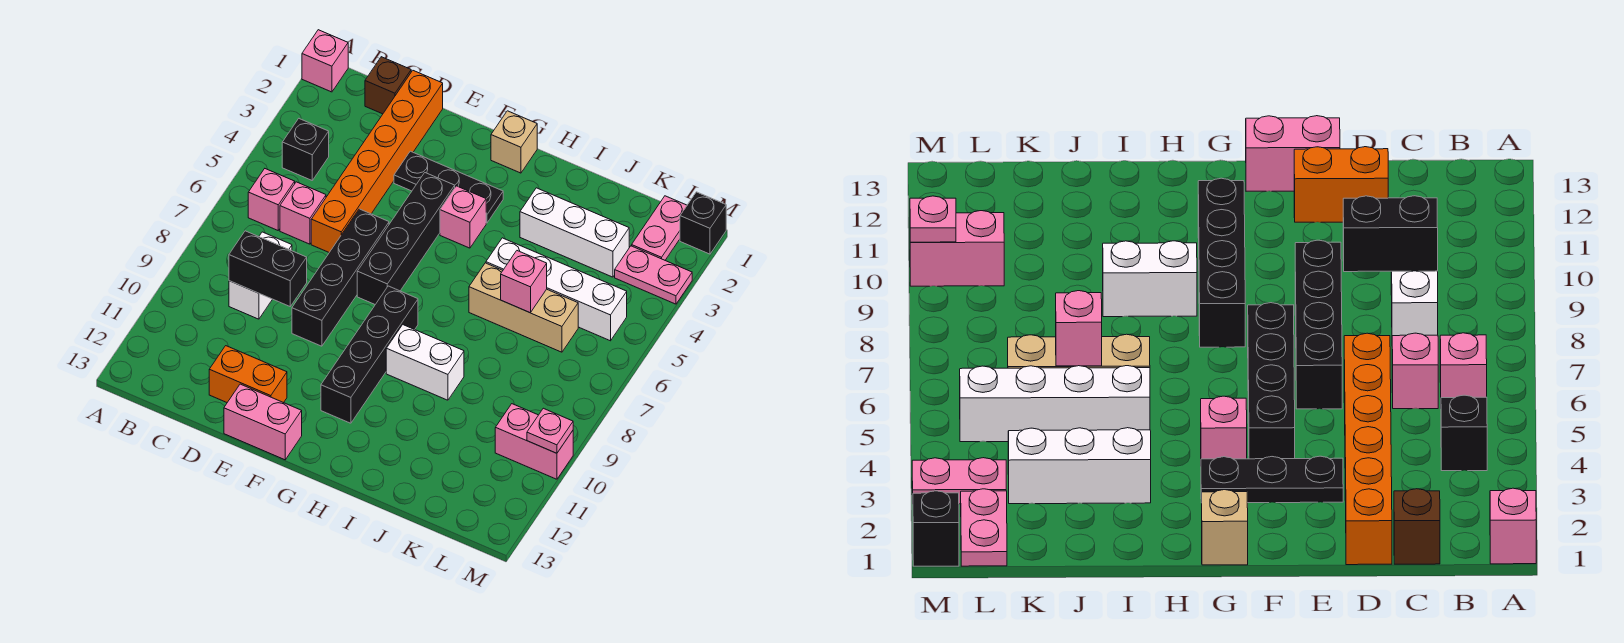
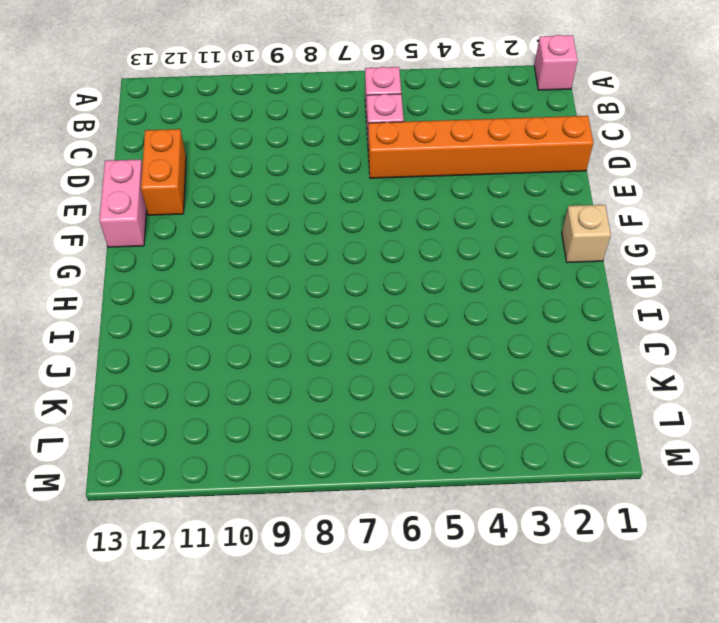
none -> black 1x1 brick [282,119,329,180]
none -> brown 1x1 brick [365,57,411,114]
none -> white 1x2 brick [229,232,292,319]

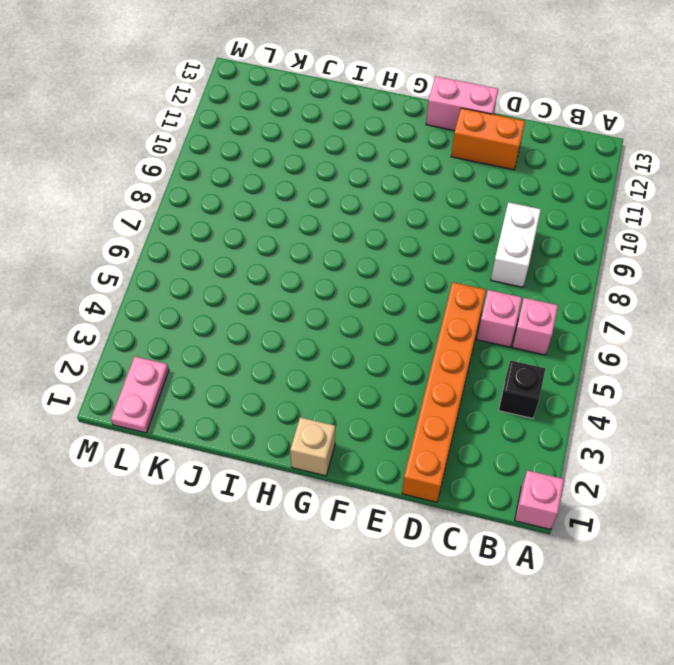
none -> brown 1x1 brick [365,57,411,114]
none -> black 1x3 plate [394,151,503,223]
none -> black 1x4 brick [292,209,389,346]

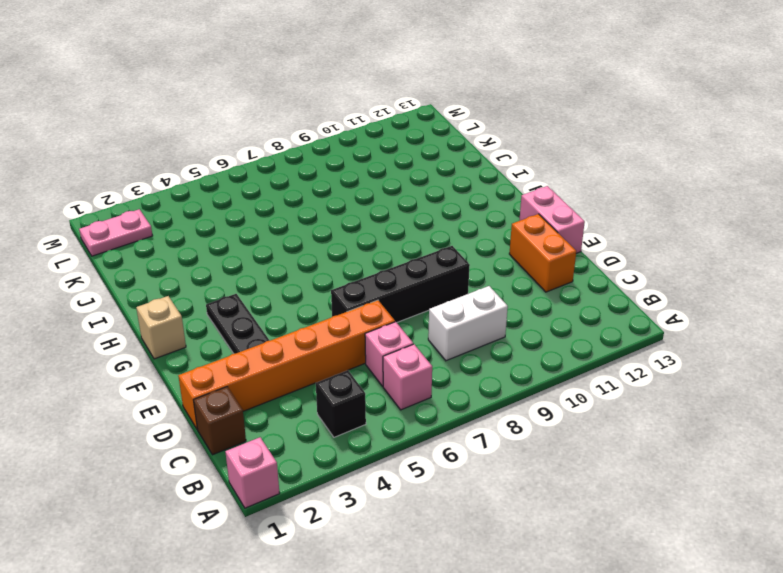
none -> black 1x4 brick [357,173,455,304]
none -> pink 1x1 brick [440,186,486,248]
none -> black 1x4 brick [321,286,418,423]

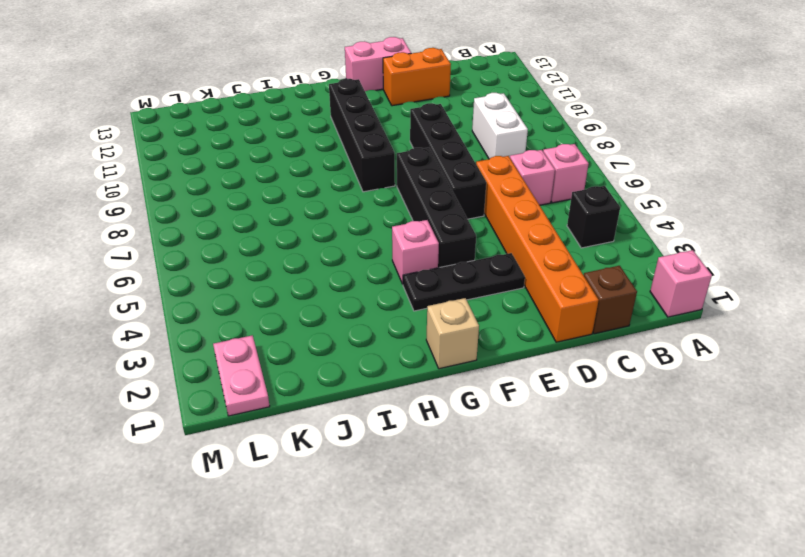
none -> white 1x2 brick [386,325,464,400]
none -> white 1x3 brick [520,188,629,277]
none -> white 1x4 brick [486,238,627,341]

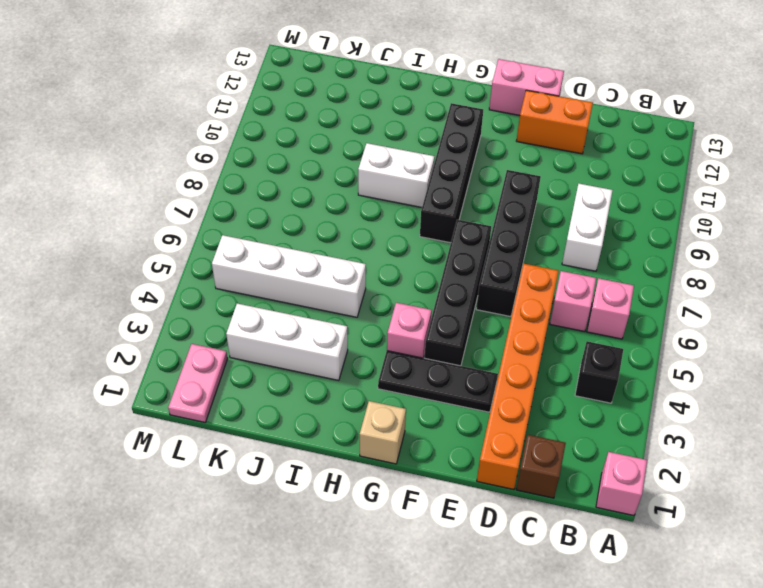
none -> tan 1x3 brick [469,263,578,352]
none -> pink 1x2 plate [615,246,692,304]
none -> pink 1x2 brick [495,404,573,479]

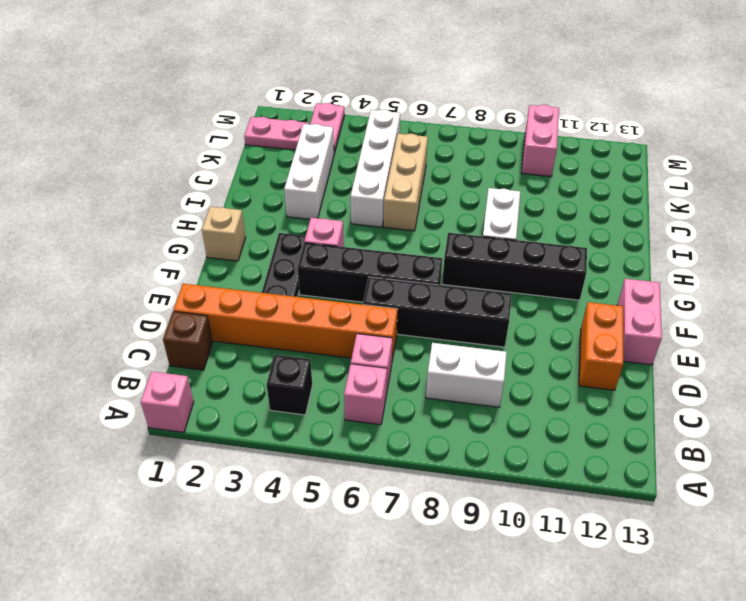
none -> black 1x1 brick [680,192,726,254]
none -> black 1x2 brick [229,231,307,306]
none -> pink 1x1 brick [501,251,547,313]

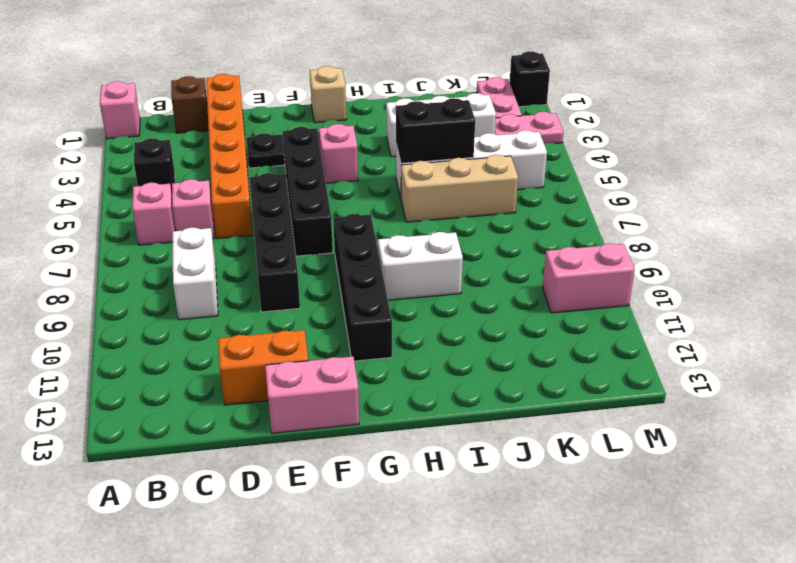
black 1x2 brick [396,98,475,163] -> black 1x2 brick moved to [229,231,307,306]
none -> pink 1x1 brick [501,251,547,313]
none -> pink 1x1 plate [527,408,573,453]

